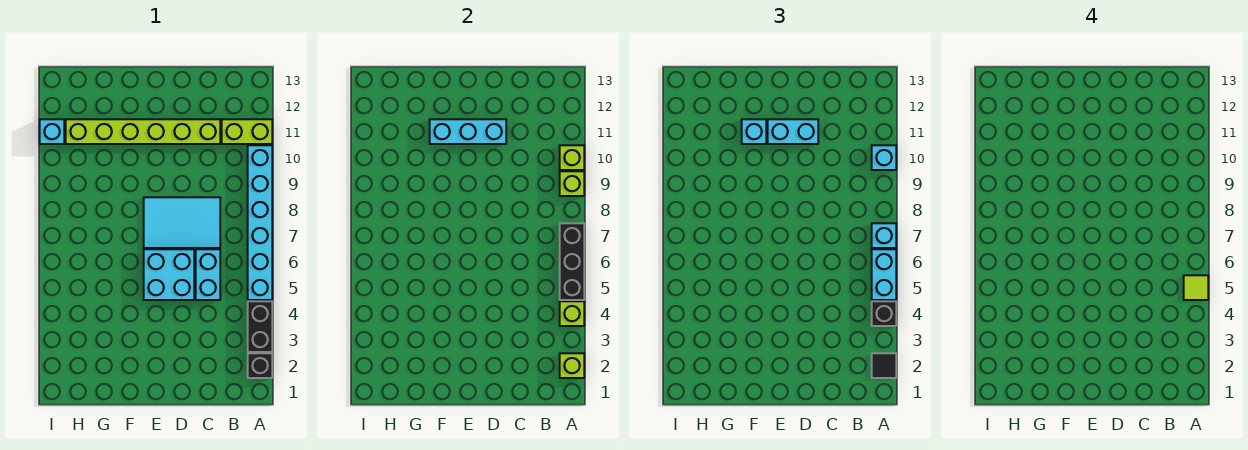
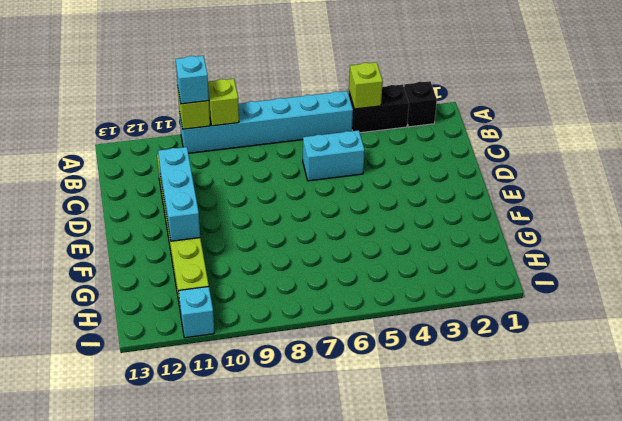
none -> lime 1x2 brick [222,119,272,144]
none -> cyan 2x3 tile [144,197,220,248]
none -> cyan 2x2 brick [144,249,194,300]

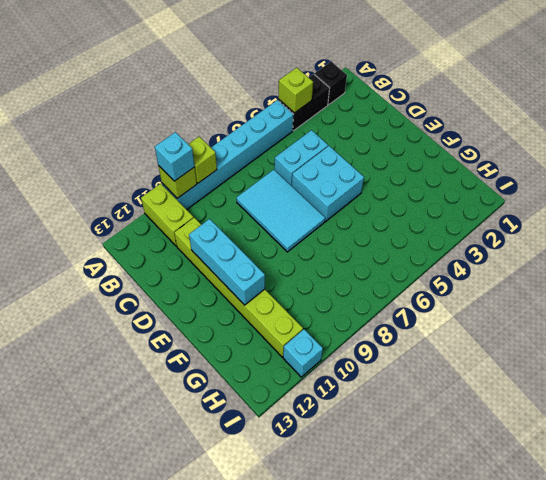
none -> lime 1x1 brick [560,353,584,378]
none -> black 1x3 brick [560,223,584,300]
none -> black 1x1 tile [872,353,896,378]

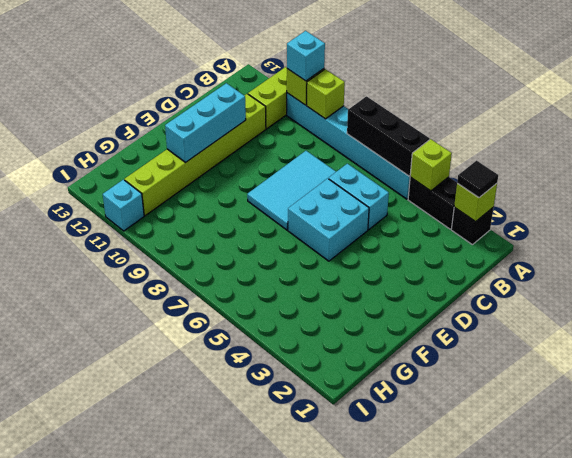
none -> black 1x1 brick [872,301,896,326]
none -> cyan 1x2 brick [872,249,896,300]
none -> cyan 1x1 brick [872,223,896,248]

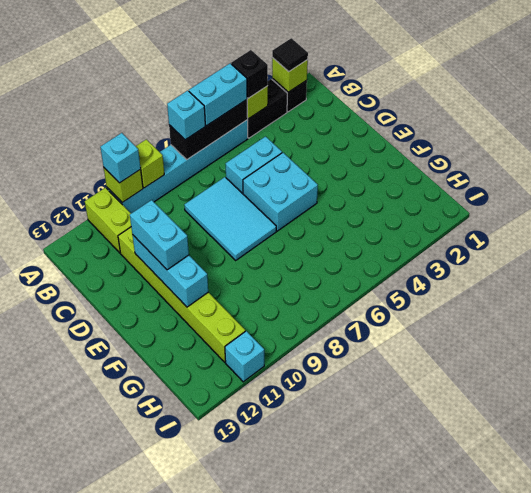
none -> cyan 1x1 brick [742,119,766,144]
none -> lime 1x1 tile [1184,275,1208,300]

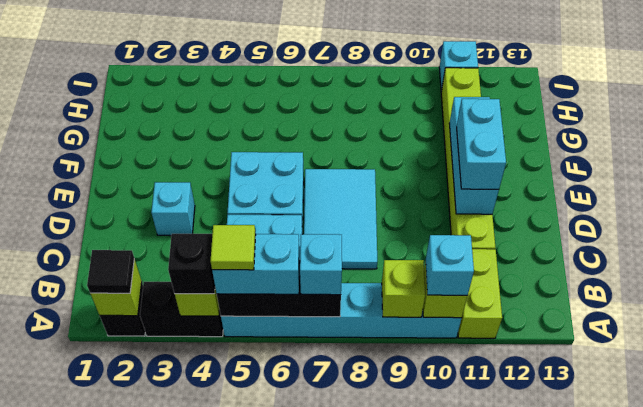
cyan 1x1 brick [151,182,195,236] -> cyan 1x1 brick moved to [742,119,766,144]

